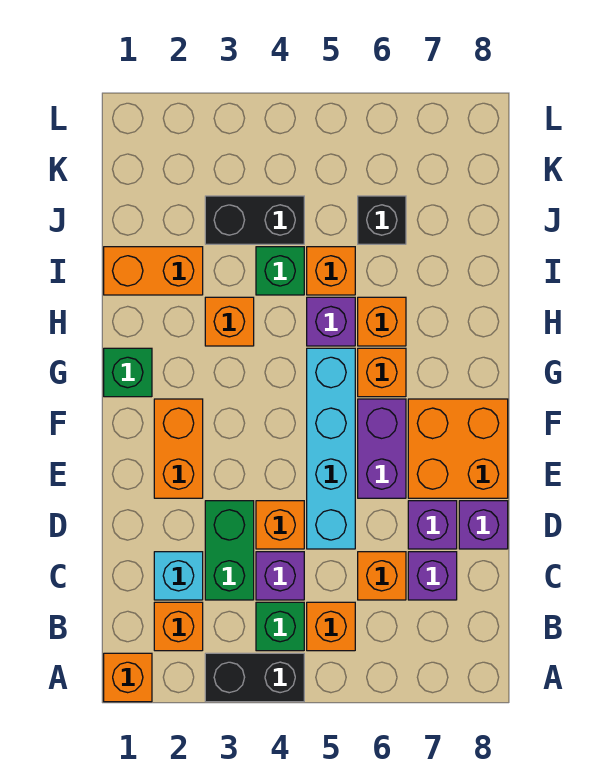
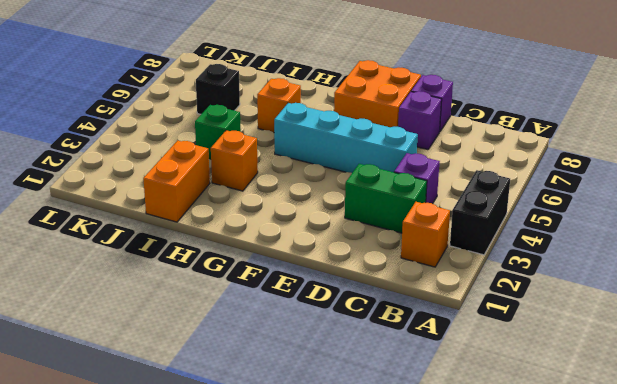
none -> orange 1x1 brick [104,653,152,702]
none -> green 1x1 brick [256,602,304,651]
none -> orange 1x1 brick [307,602,355,651]

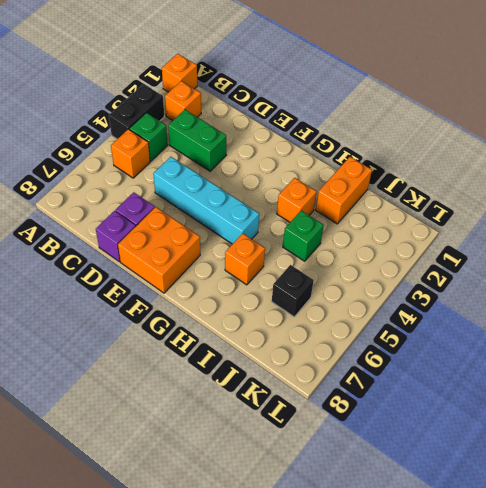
none -> cyan 1x1 brick [154,552,203,600]
none -> purple 1x1 brick [256,552,304,600]
none -> orange 1x1 brick [358,552,406,600]

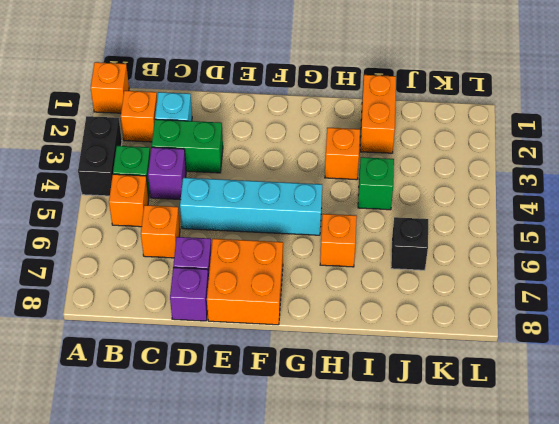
none -> purple 1x1 brick [408,552,457,600]
none -> orange 1x1 brick [256,501,304,549]
none -> orange 1x2 brick [154,399,203,498]

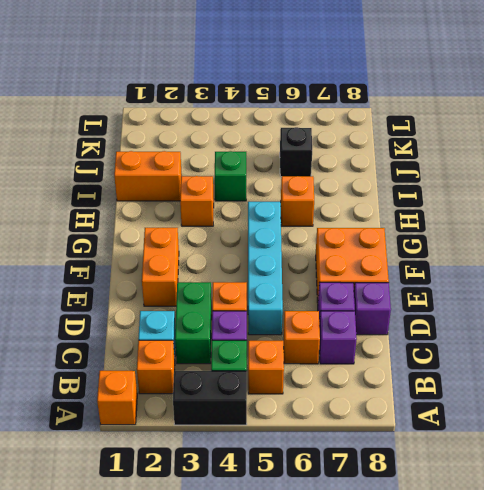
none -> purple 1x2 brick [358,399,406,498]
none -> green 1x1 brick [104,348,152,397]
none -> orange 1x1 brick [358,348,406,397]

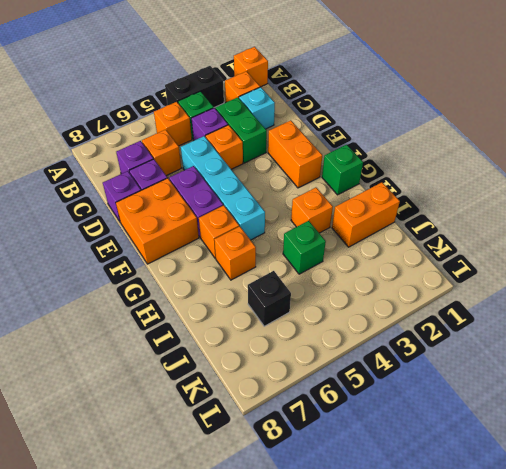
none -> purple 1x1 brick [307,297,355,346]
none -> orange 1x1 brick [307,247,355,295]
none -> black 1x2 brick [205,196,304,244]

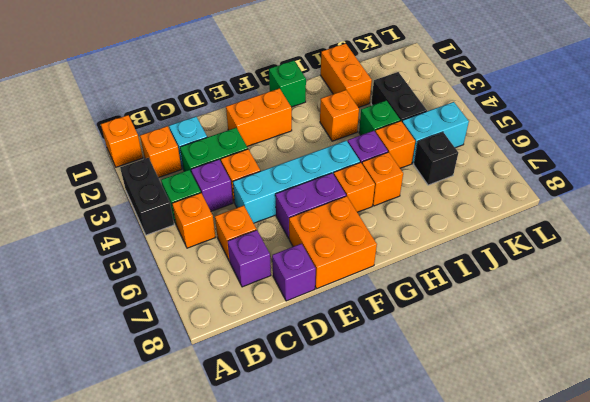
cyan 1x2 brick [402,102,469,164] -> none
none -> purple 1x1 brick [408,501,457,549]

